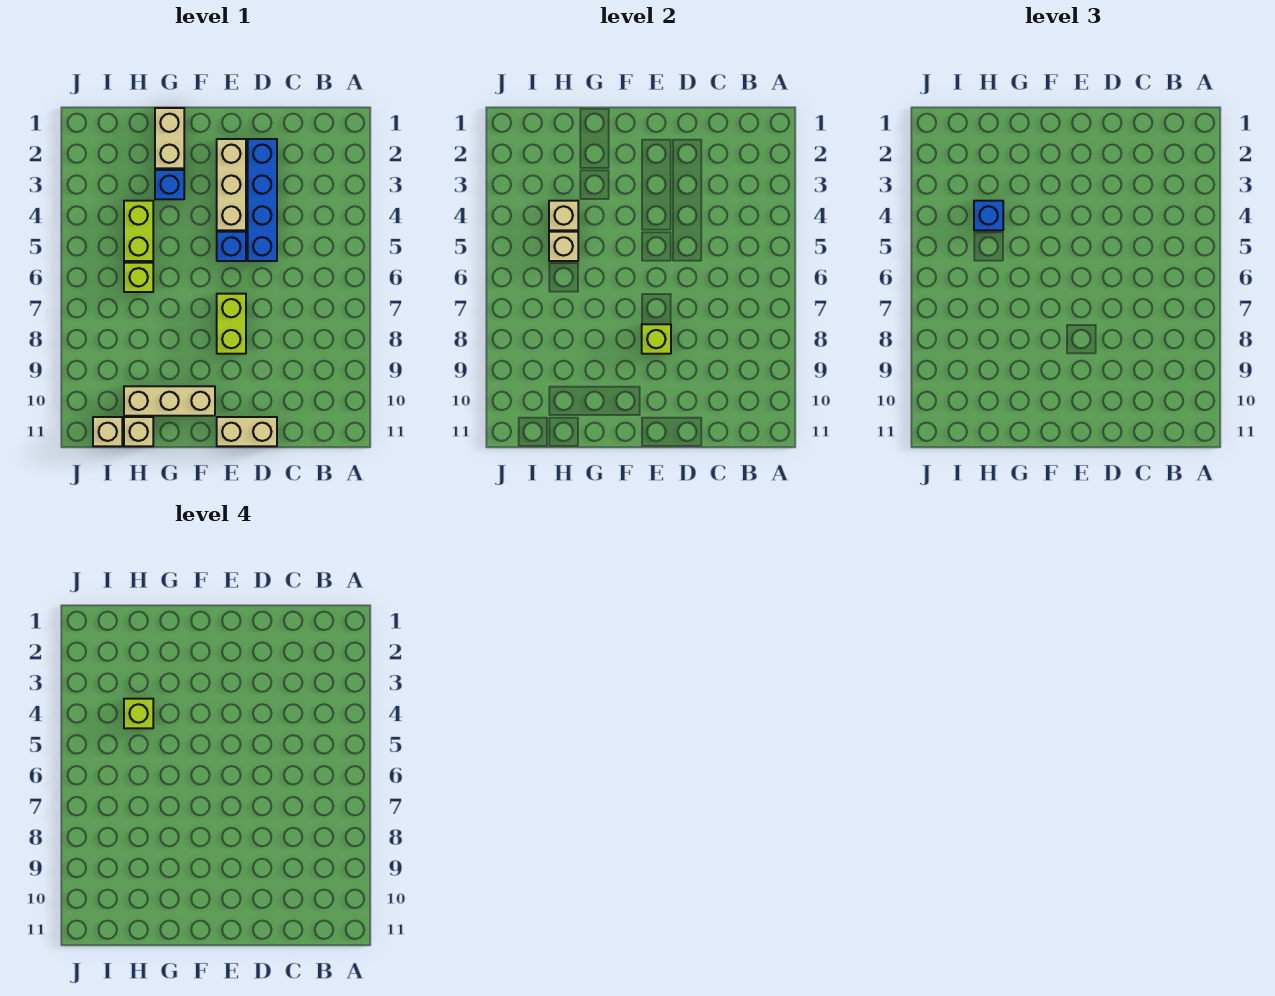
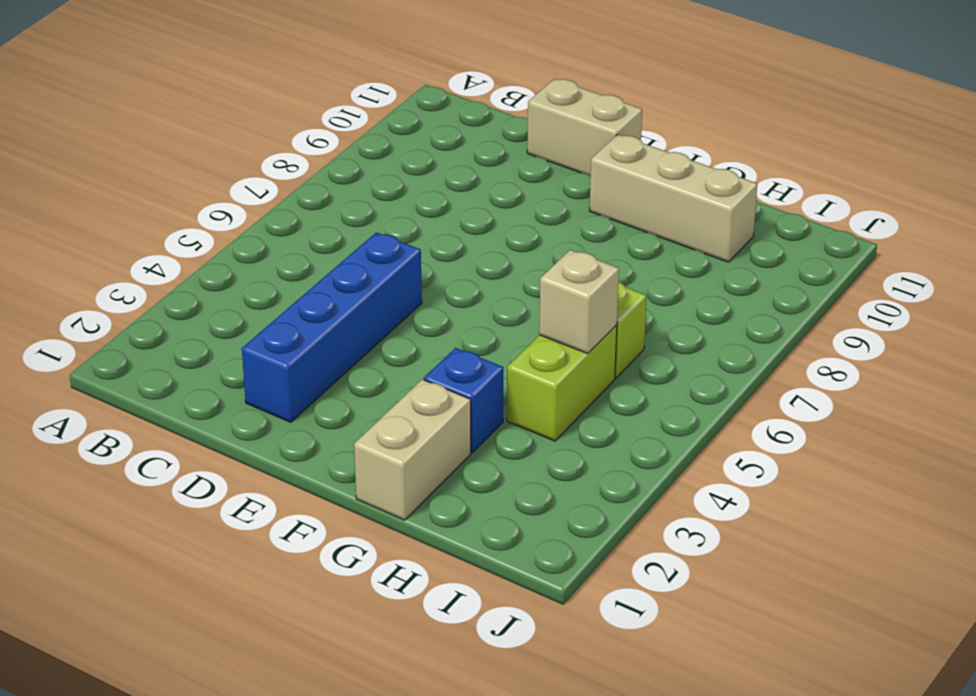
none -> tan 1x3 brick [217,139,246,230]
none -> blue 1x1 brick [217,232,246,261]
none -> lime 1x2 brick [217,294,246,354]

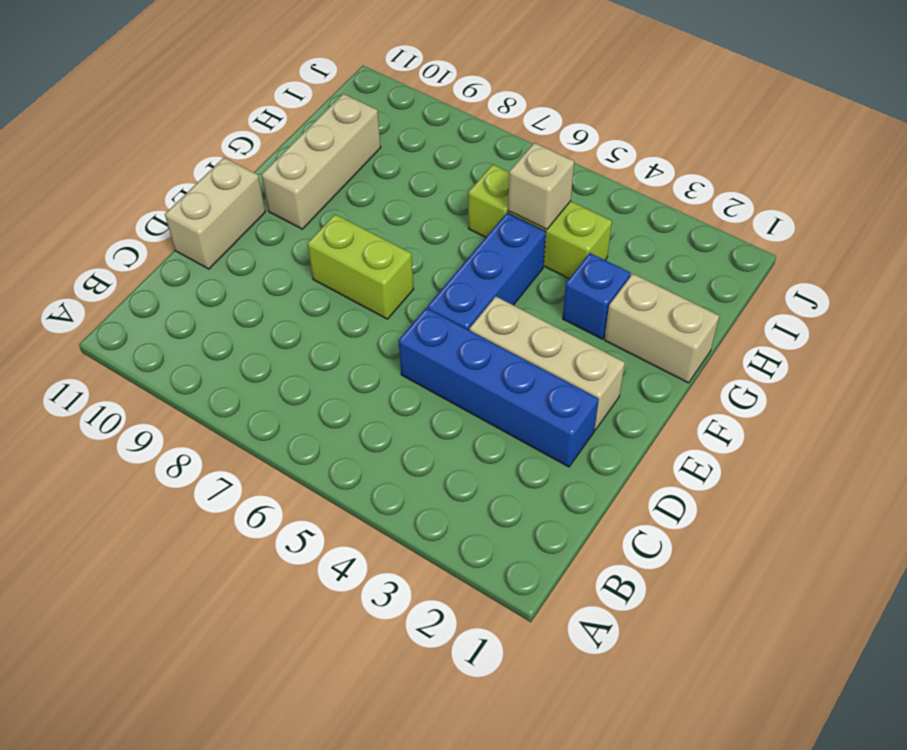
blue 1x3 brick [427,213,546,330] -> blue 1x1 brick [217,232,246,261]
none -> tan 1x1 brick [124,417,153,446]
none -> tan 1x1 brick [93,417,122,446]
none -> lime 1x1 brick [642,324,671,354]

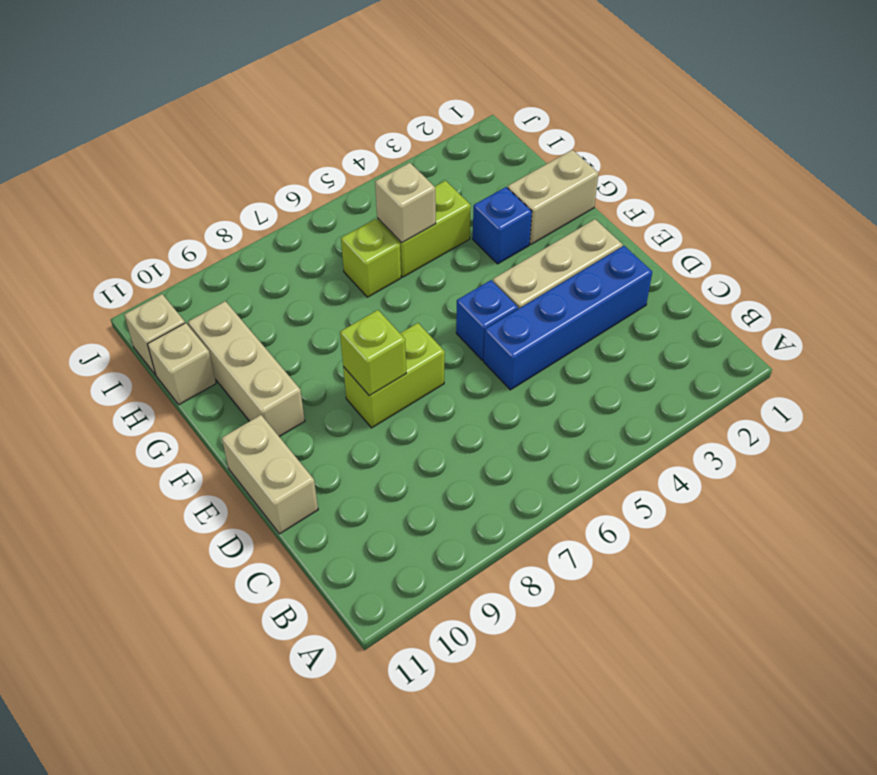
none -> tan 1x1 brick [549,201,578,230]
none -> blue 1x1 brick [974,201,1003,230]
none -> lime 1x1 brick [124,699,153,728]

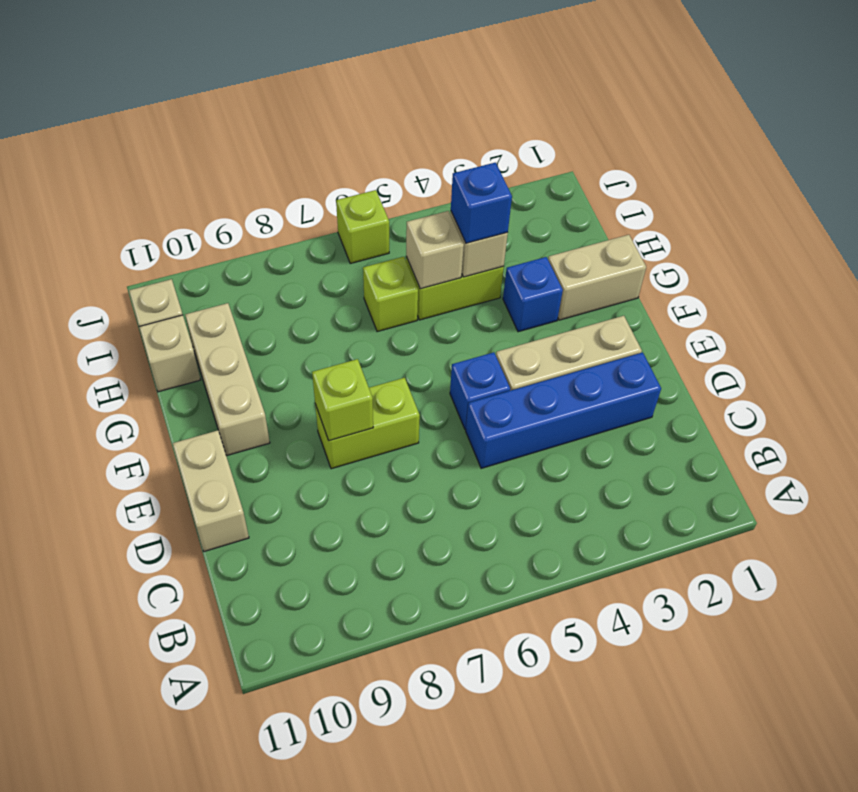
lime 1x1 brick [336,190,389,263] -> lime 1x1 brick moved to [124,699,153,728]

